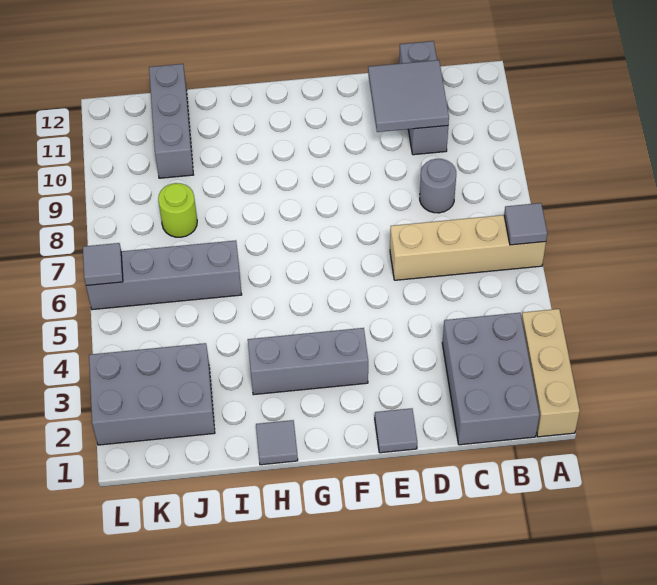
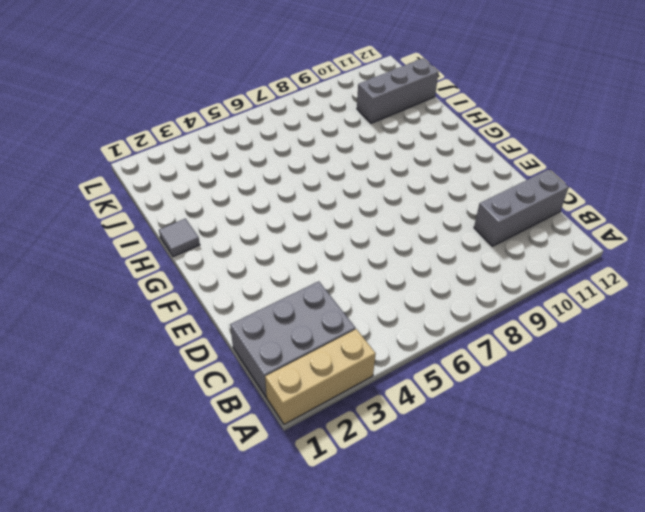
none -> tan 1x4 brick [390,215,546,280]
none -> grey 1x1 round brick [420,159,456,213]
none -> grey 1x1 tile [375,408,417,453]

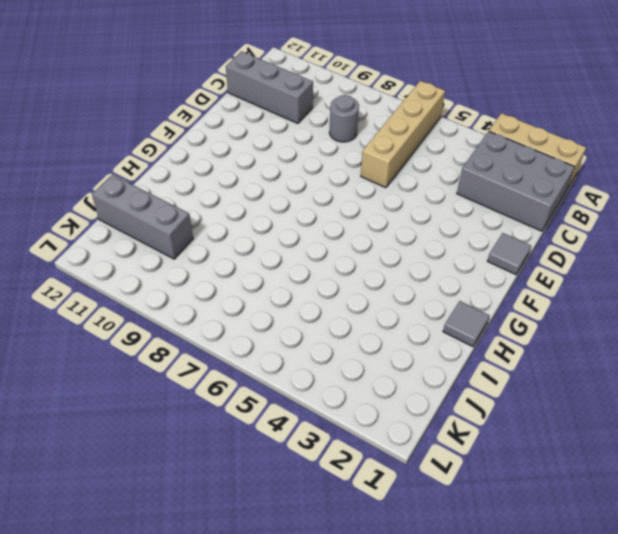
none -> grey 1x3 brick [248,328,368,395]
none -> grey 1x4 brick [86,240,242,310]
none -> grey 2x3 brick [89,343,215,445]

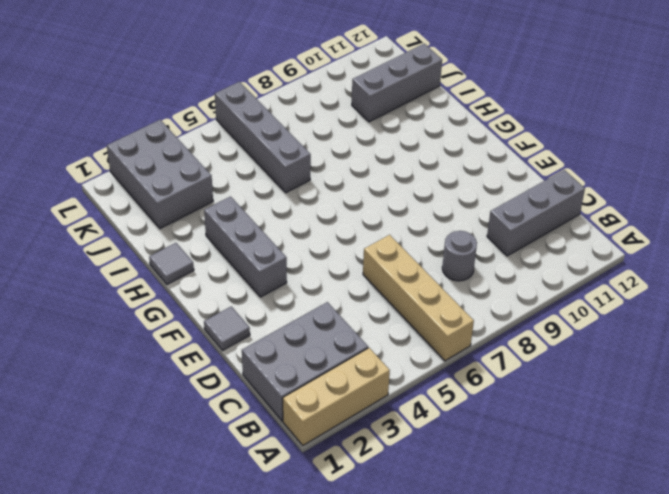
none -> lime 1x1 round brick [158,183,197,237]
none -> grey 1x1 tile [504,203,547,245]
none -> grey 2x2 tile [368,60,449,132]

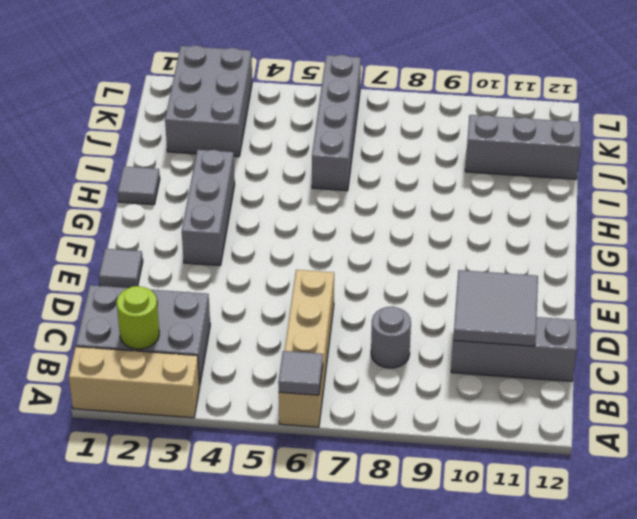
lime 1x1 round brick [117,286,159,349] -> lime 1x1 round brick moved to [158,183,197,237]
none -> grey 1x1 tile [83,243,123,286]

